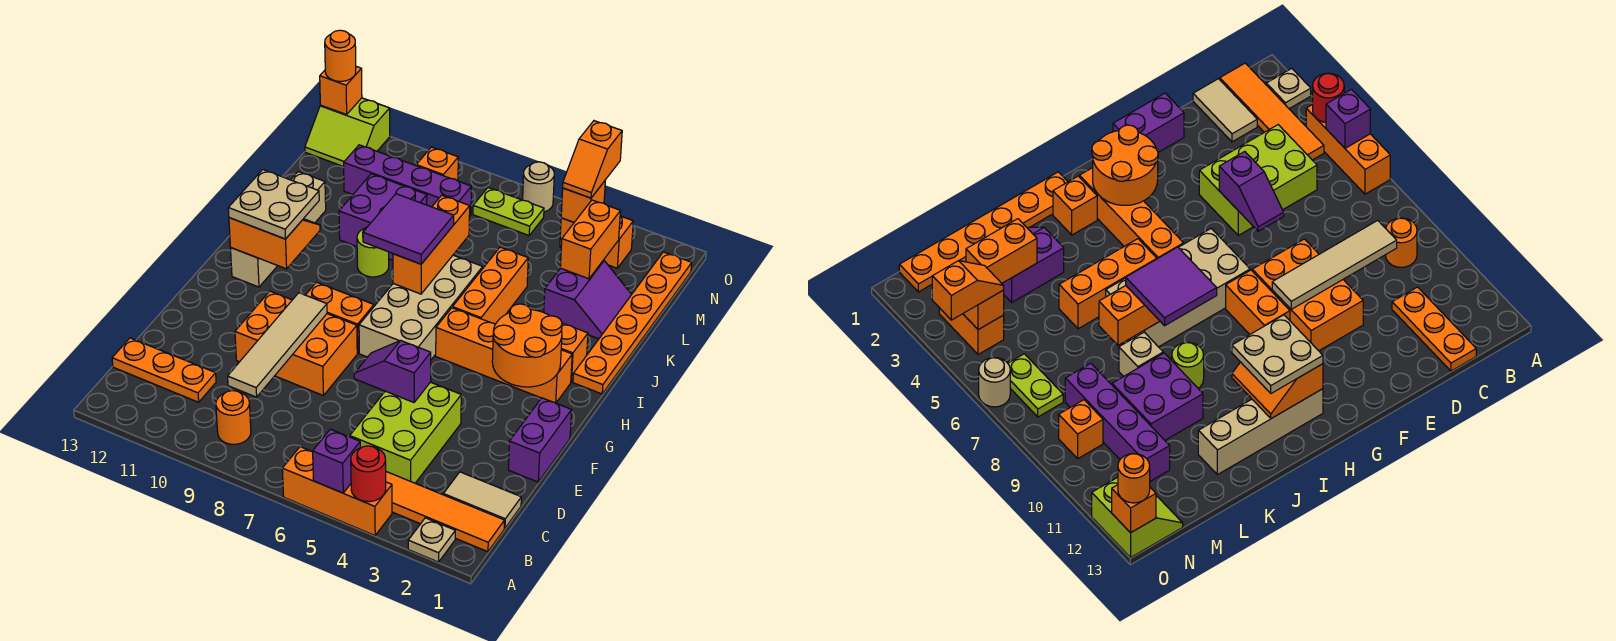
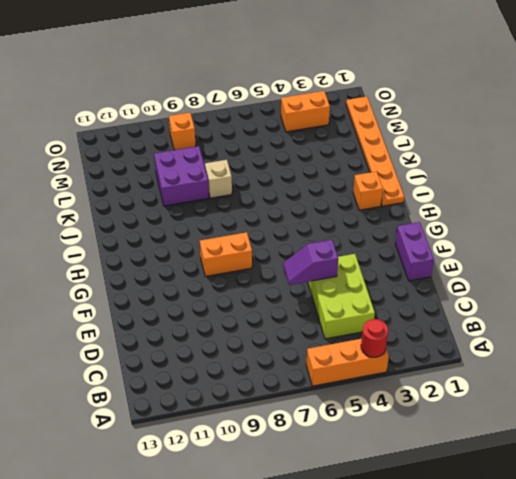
none -> tan 1x1 plate [408,518,455,562]
none -> orange 1x4 tile [386,472,505,552]
none -> orange 1x1 round brick [216,391,251,444]
none -> tan 1x2 tile [443,472,521,528]

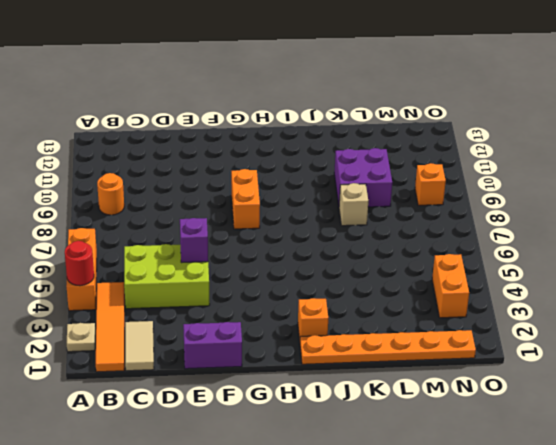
none -> orange 1x3 plate [112,338,216,402]
none -> orange 2x3 brick [235,291,357,396]
none -> tan 2x4 brick [359,255,483,359]
none -> orange 1x4 brick [436,308,572,403]

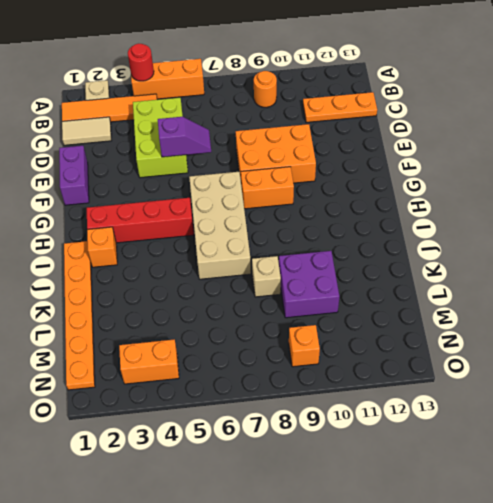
red 1x4 brick [87,198,194,243] -> orange 1x4 brick [436,308,572,403]
none -> tan 1x4 brick [231,172,326,287]
none -> orange 1x3 brick [453,247,528,324]
none -> lime 1x1 round brick [357,226,389,277]
none -> purple 2x2 slope [544,260,632,339]

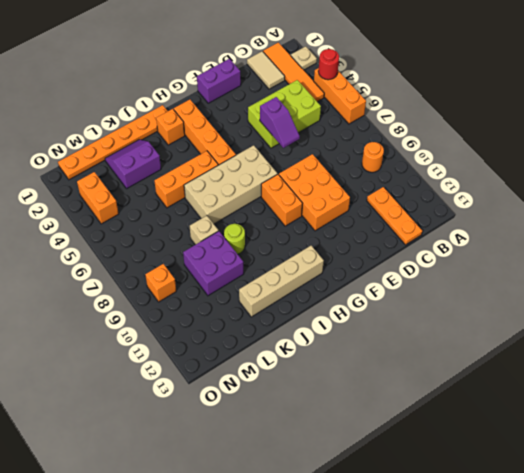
none -> purple 1x4 brick [344,145,471,217]
none -> lime 1x2 plate [473,188,544,235]
none -> lime 2x2 slope [305,98,390,167]
none -> tan 1x1 round brick [523,162,554,212]

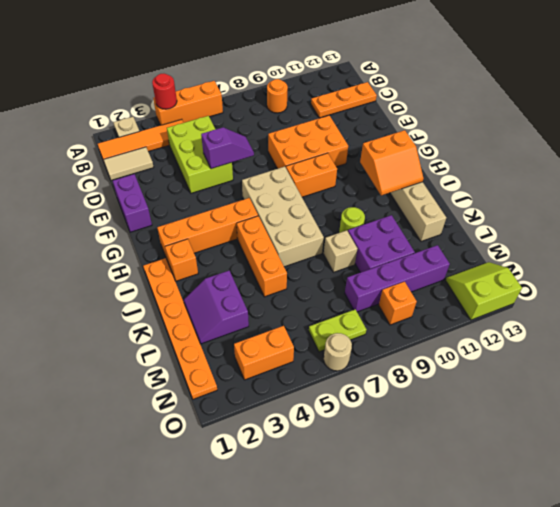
none -> purple 1x1 brick [313,429,360,493]
none -> tan 1x4 tile [228,293,327,397]
none -> orange 2x2 round brick [492,304,562,387]
none -> orange 1x3 brick [393,195,470,294]

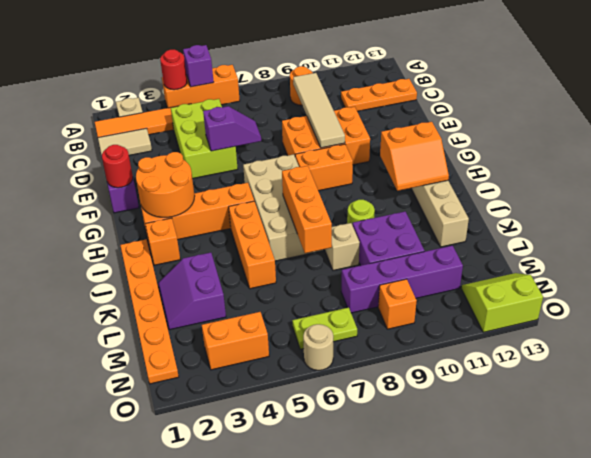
red 1x1 round brick [102,145,133,188] -> none
none -> orange 1x2 brick [560,200,620,279]
none -> orange 1x1 brick [561,181,605,222]
none -> orange 1x1 brick [320,67,362,115]
none -> tan 2x2 plate [228,170,319,239]

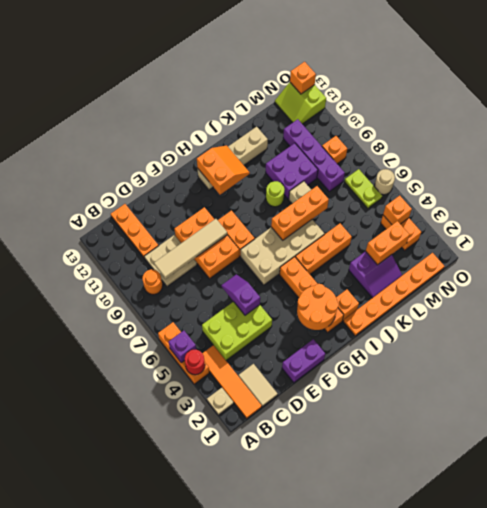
tan 2x2 plate [144,235,197,286] -> tan 2x2 plate moved to [228,170,319,239]
none -> purple 2x2 tile [363,194,454,264]
none -> orange 1x2 slope [563,121,622,198]
none -> orange 1x1 round brick [325,30,356,81]

